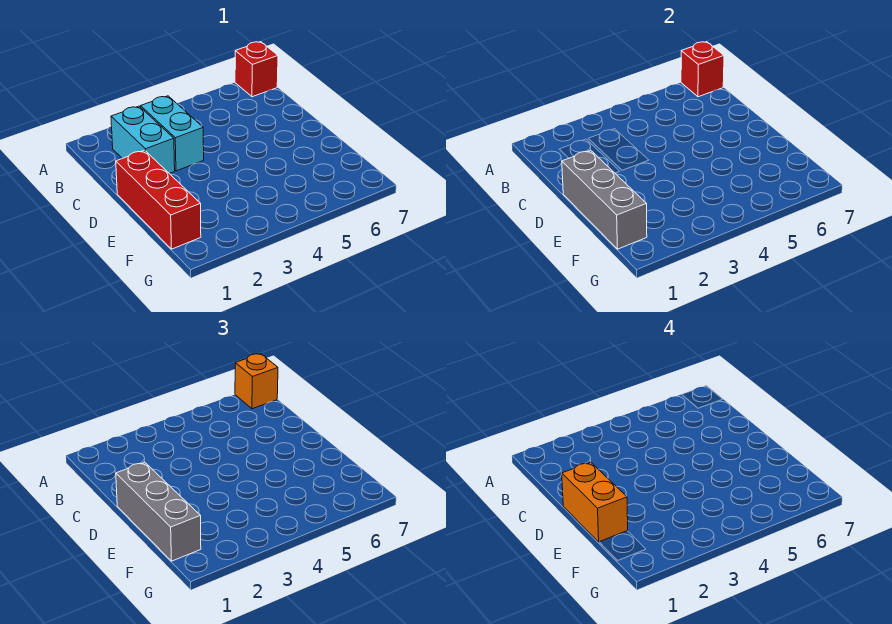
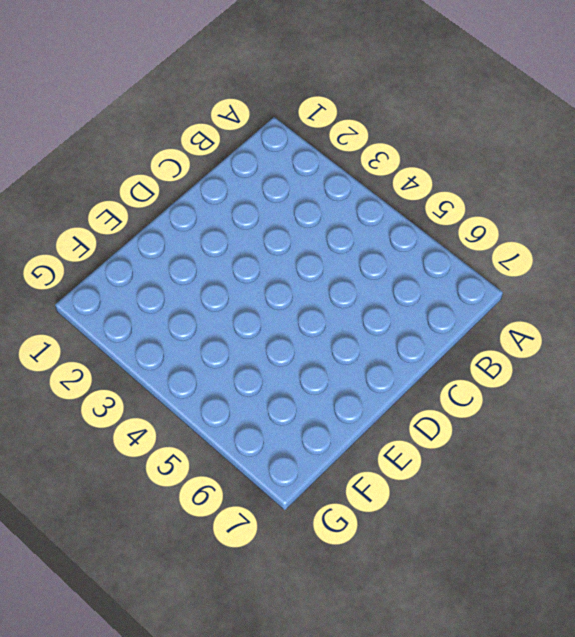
none -> red 1x1 brick [235,42,278,97]
none -> cyan 1x2 brick [111,106,175,174]

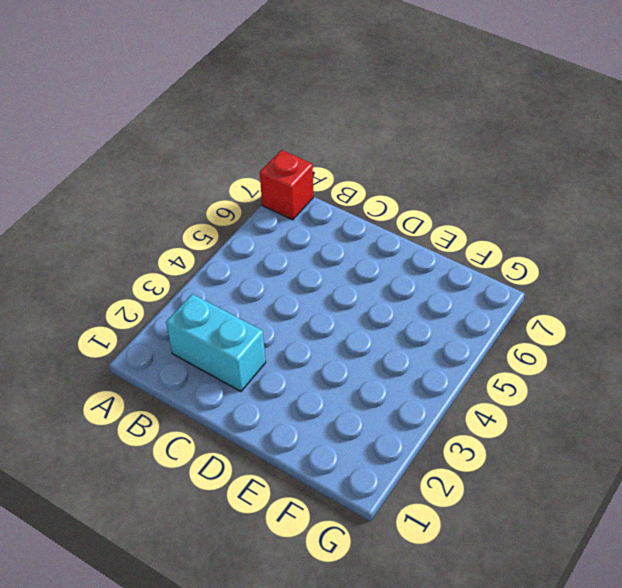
none -> cyan 1x2 brick [141,96,204,171]
none -> red 1x3 brick [116,150,201,249]

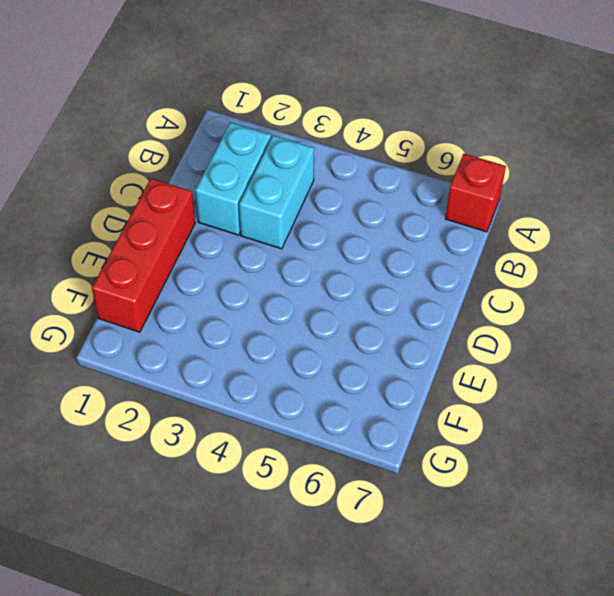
none -> red 1x1 brick [681,42,724,97]
none -> grey 1x3 brick [562,150,647,249]

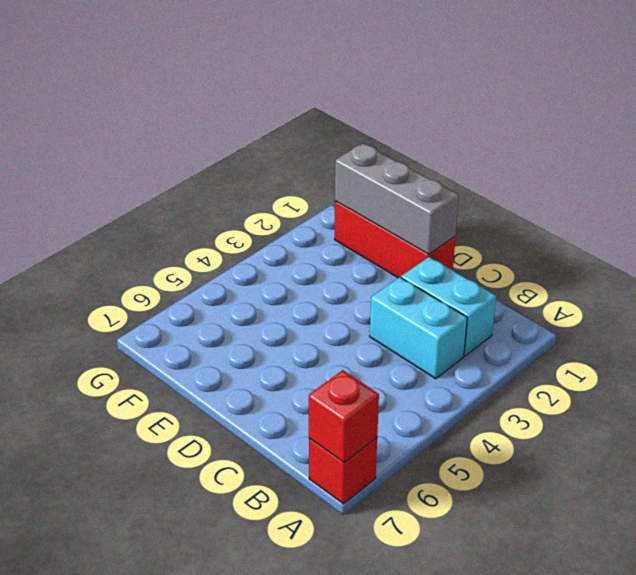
none -> orange 1x1 brick [235,354,278,409]
none -> grey 1x3 brick [116,462,201,561]

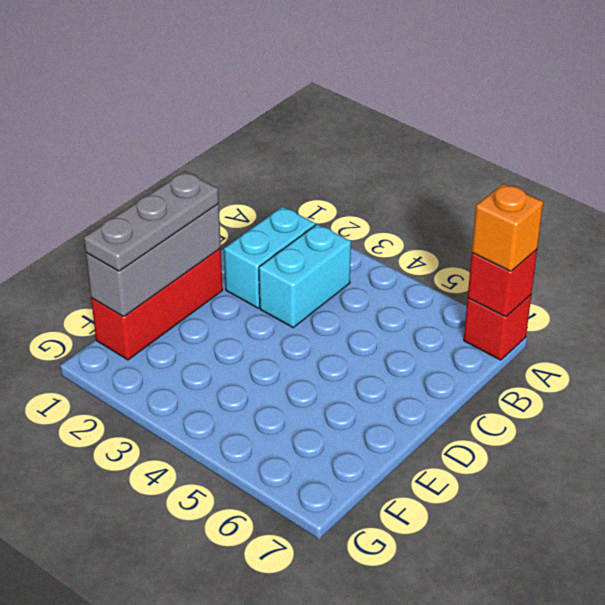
grey 1x3 plate [84,172,219,271] -> grey 1x3 brick [116,462,201,561]
none -> orange 1x2 brick [562,462,628,542]

